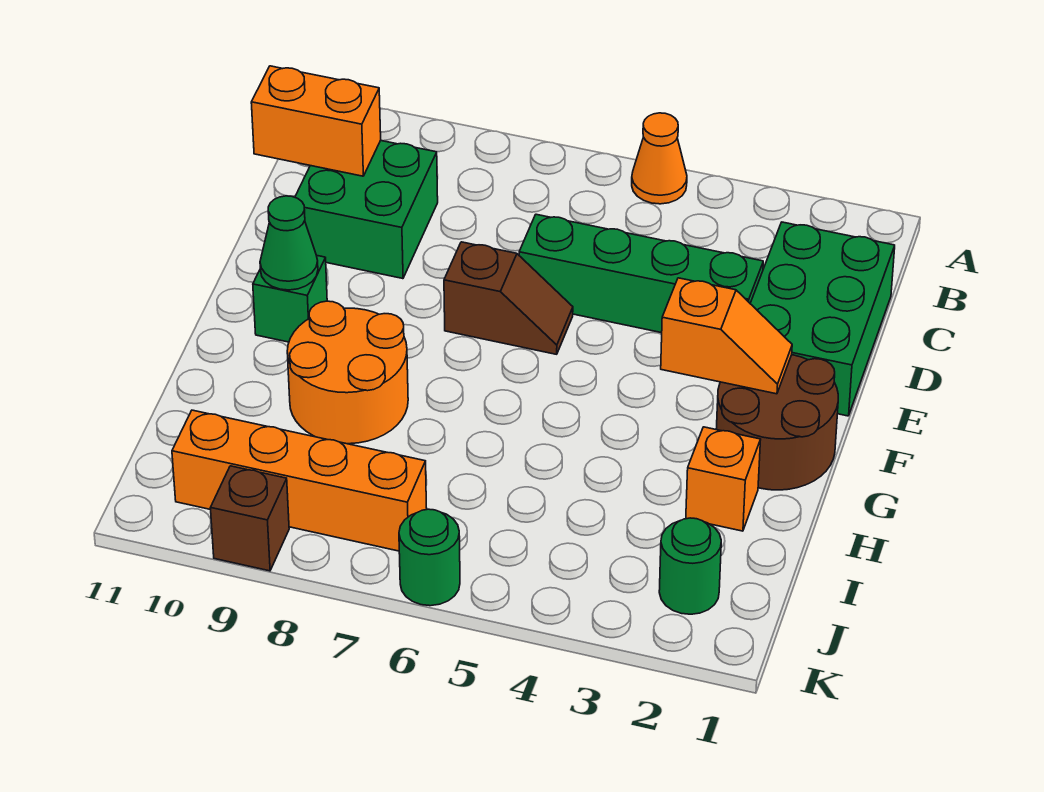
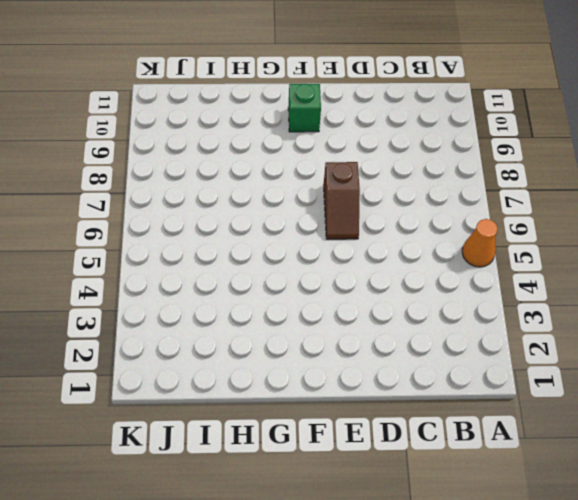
none -> green 2x3 brick [750,222,895,416]
none -> green 2x2 brick [295,141,438,279]
none -> green 1x4 brick [519,214,763,333]

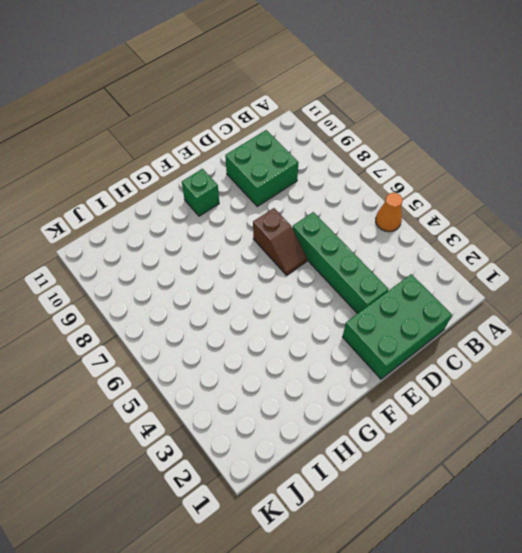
none -> brown 2x2 round brick [716,355,838,490]
none -> orange 2x2 round brick [287,301,408,444]
none -> orange 1x1 brick [686,427,761,531]

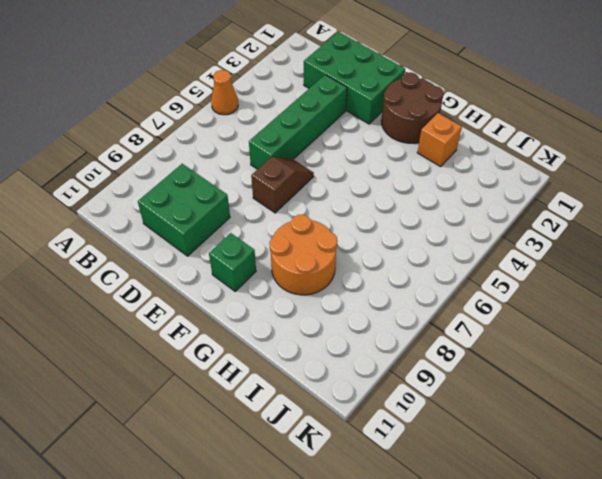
none -> green 1x1 round brick [659,518,721,614]
none -> orange 1x4 brick [172,410,427,551]
none -> green 1x1 round brick [399,509,460,606]

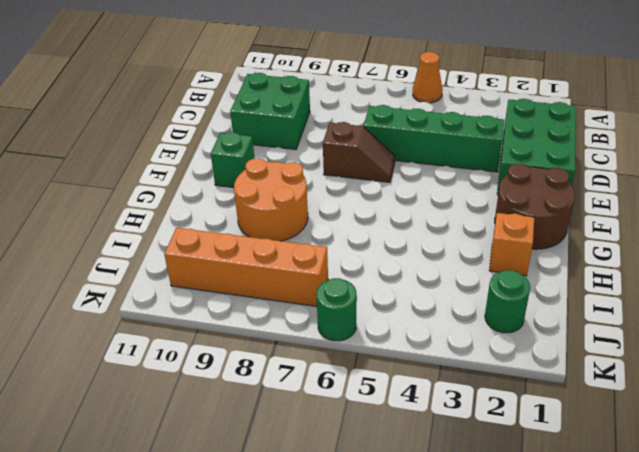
none -> brown 1x1 brick [211,466,289,571]
none -> orange 1x2 brick [251,66,381,176]
none -> orange 1x2 slope [661,278,792,394]

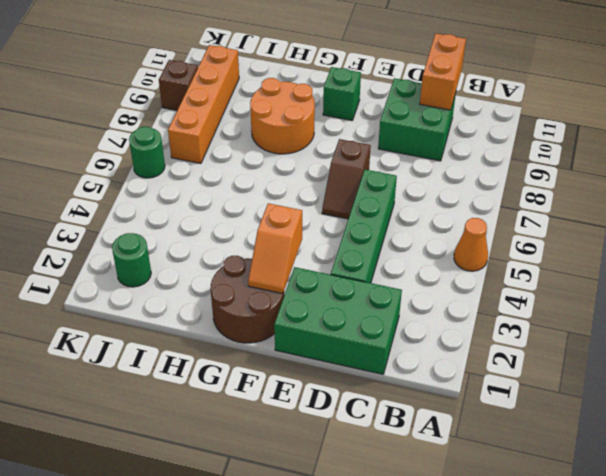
none -> orange 1x1 brick [686,427,761,531]
none -> green 1x1 cone [260,196,318,290]

